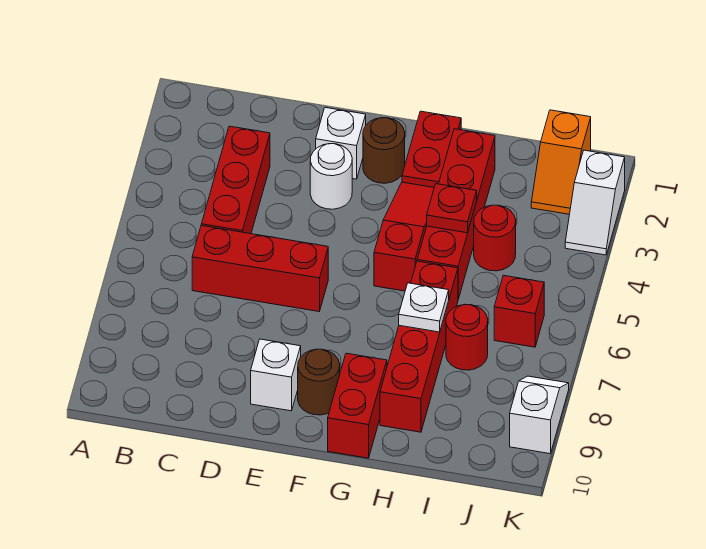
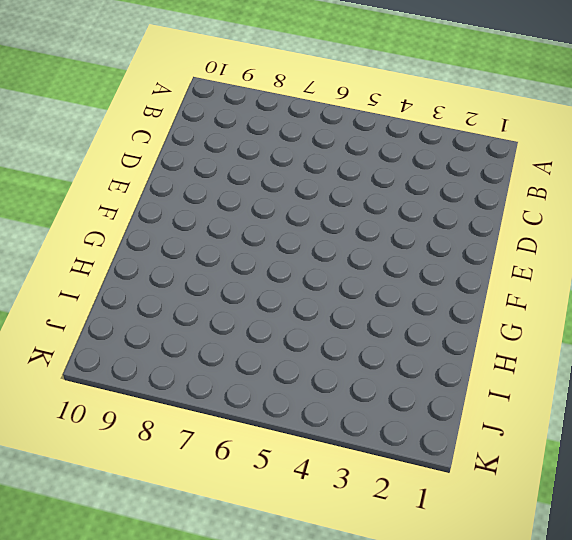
none -> red 1x3 brick [201,126,270,234]
none -> red 1x3 brick [192,226,328,312]
none -> white 1x1 brick [316,108,366,179]

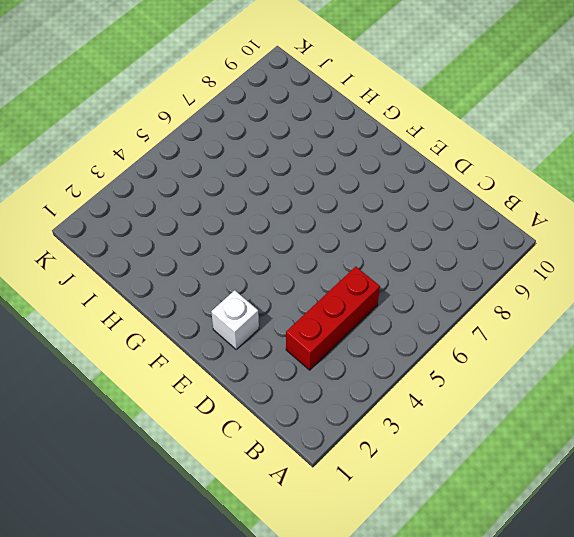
none -> red 1x3 brick [192,226,328,312]
none -> white 1x1 round brick [310,144,352,209]
none -> white 1x1 brick [251,339,301,411]

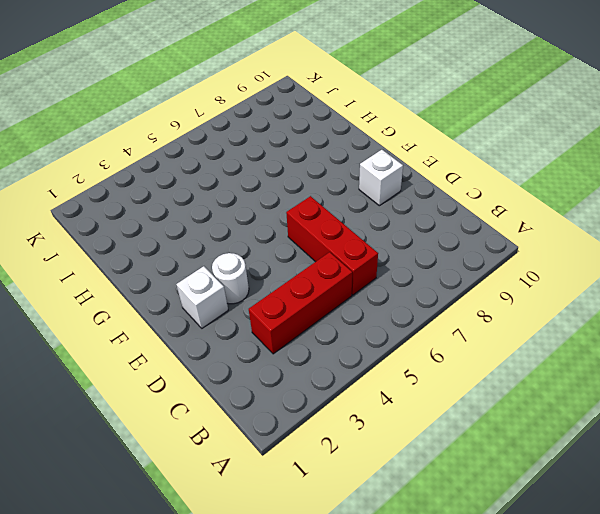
none -> brown 1x1 round brick [363,118,405,183]
none -> brown 1x1 round brick [298,349,340,415]
none -> red 1x2 plate [402,111,461,187]

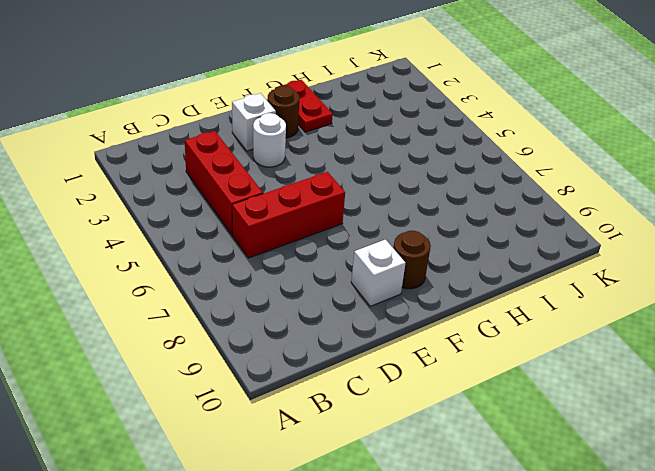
none -> red 1x3 slope [374,182,434,291]
none -> red 1x2 brick [328,353,387,458]
none -> red 1x4 brick [417,129,495,299]

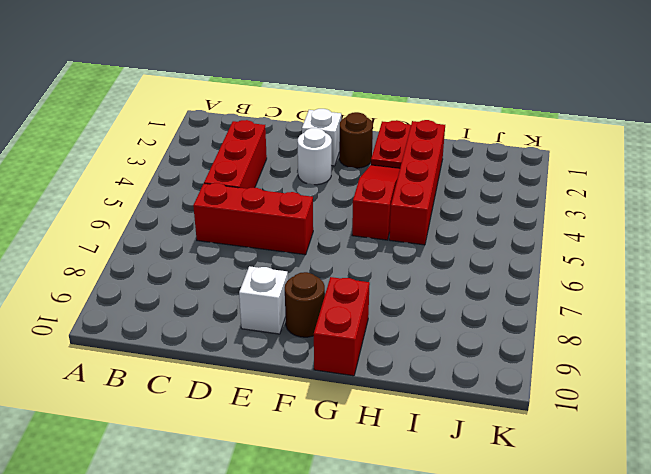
none -> red 1x4 brick [380,261,458,432]
none -> red 1x1 round brick [474,205,516,271]
none -> red 1x1 round brick [446,305,488,370]

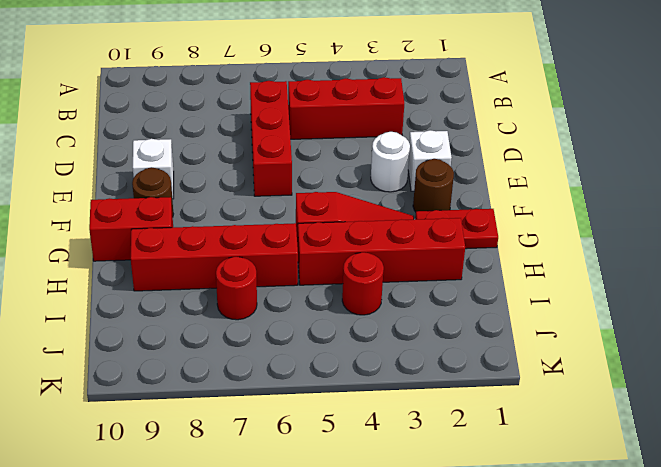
none -> orange 1x2 slope [531,110,591,214]
none -> red 1x1 brick [494,275,544,347]
none -> white 1x2 slope [565,150,625,255]

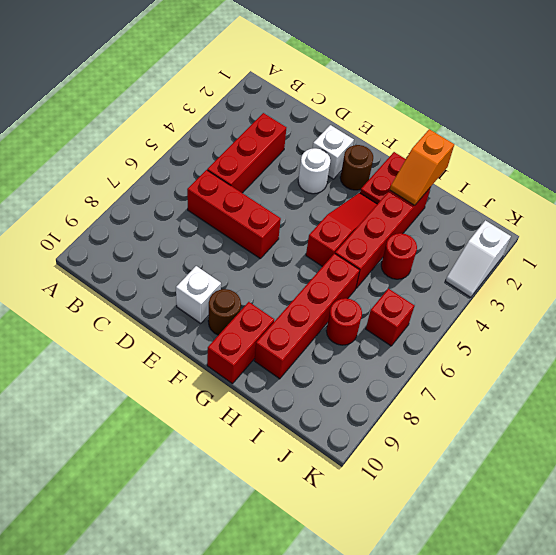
orange 1x2 slope [390,129,454,205] -> orange 1x2 slope moved to [531,110,591,214]
none -> white 1x2 slope [510,376,569,454]
none -> red 1x1 plate [427,184,477,233]
none -> white 1x1 plate [399,283,449,332]

